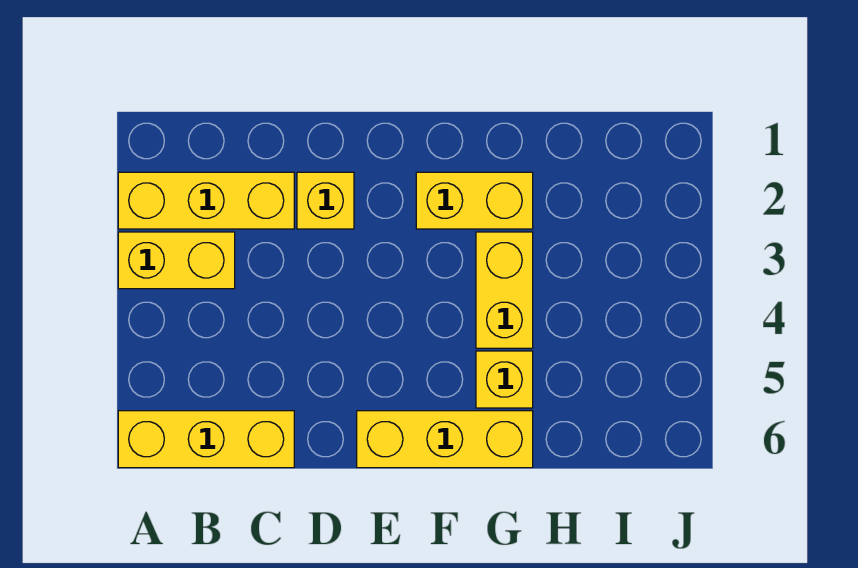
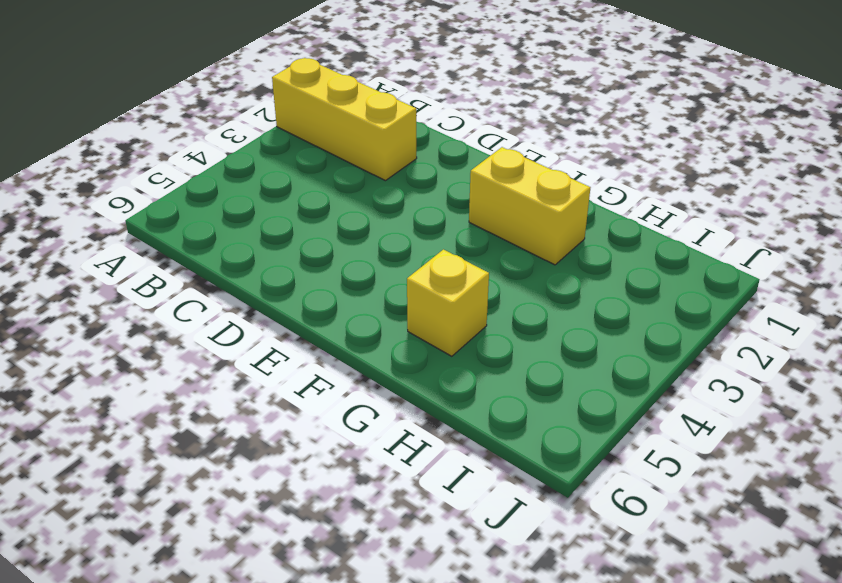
none -> yellow 1x2 brick [118,232,235,289]
none -> yellow 1x3 brick [118,411,294,468]

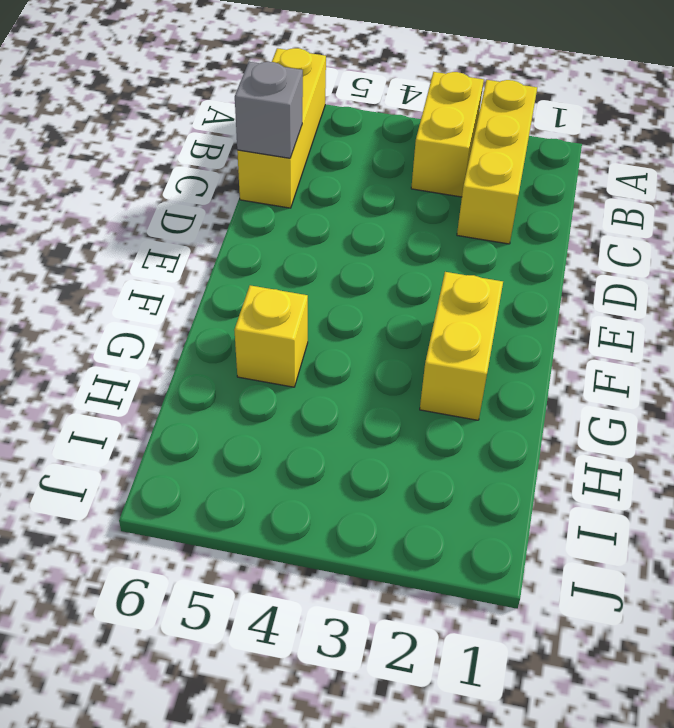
grey 1x1 brick [235,62,303,158] -> none
none -> yellow 1x1 brick [297,172,354,229]
none -> yellow 1x3 brick [357,411,533,468]

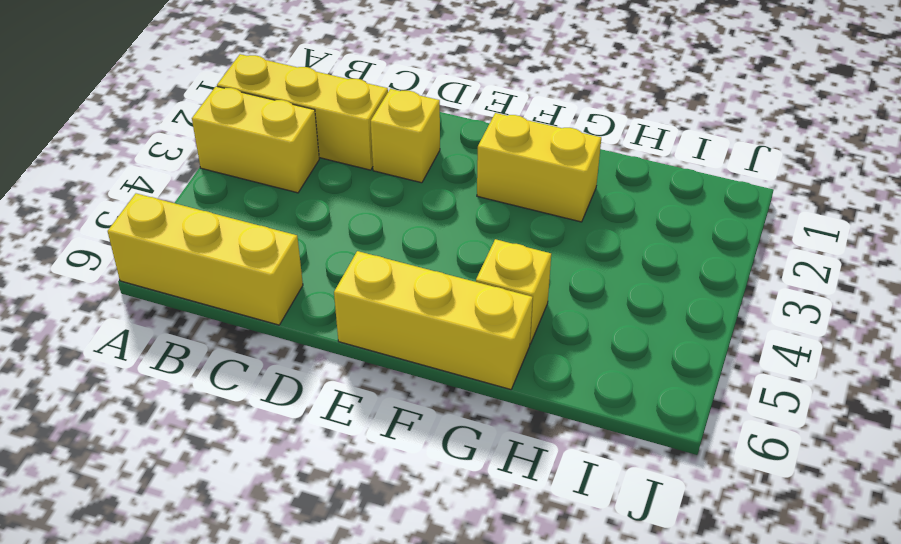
none -> yellow 1x2 brick [476,232,533,348]

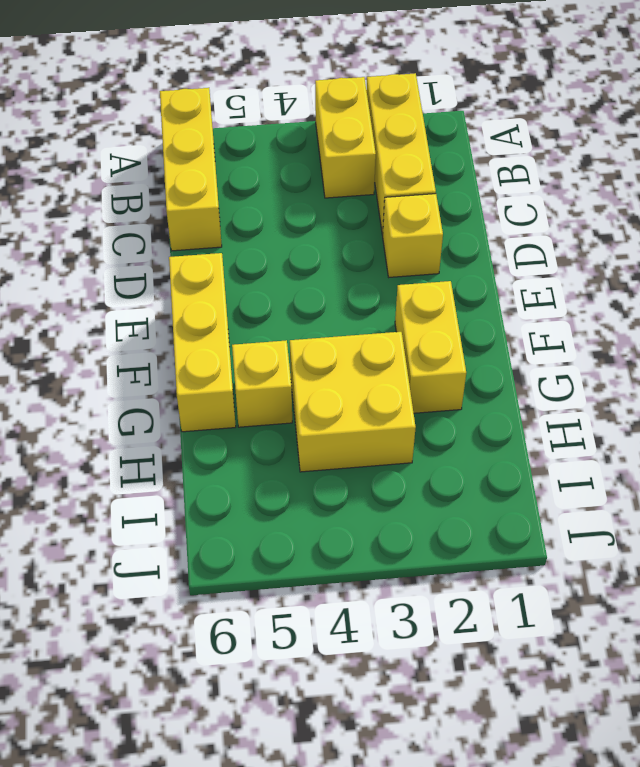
yellow 2x2 brick [290,332,416,472] -> yellow 1x2 brick [476,232,533,348]

